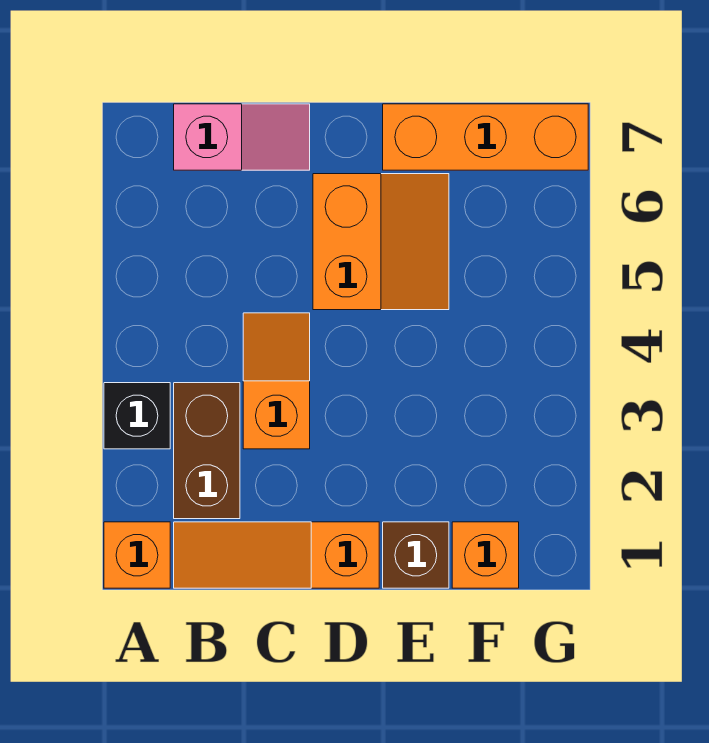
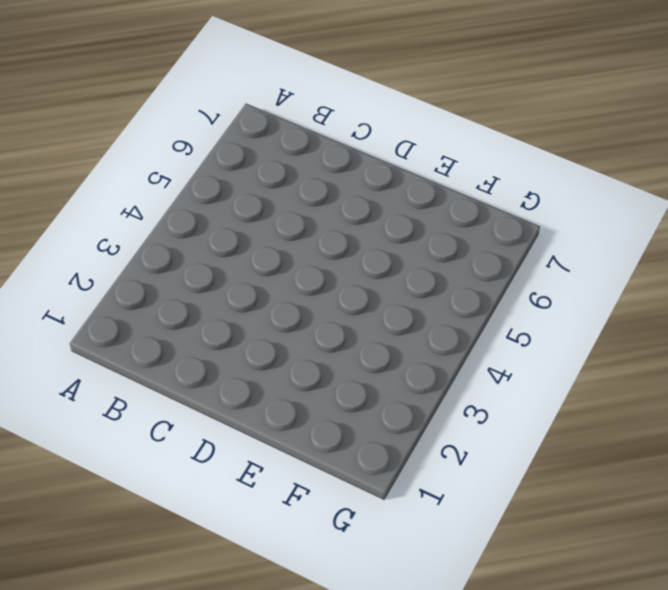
none -> orange 1x1 brick [104,522,170,588]
none -> black 1x1 brick [104,383,170,449]

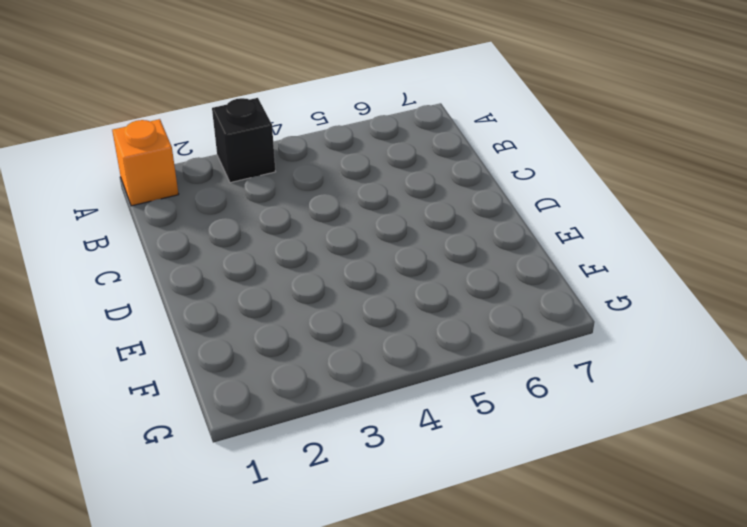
none -> orange 1x3 slope [174,522,379,588]
none -> brown 1x2 brick [174,383,240,519]

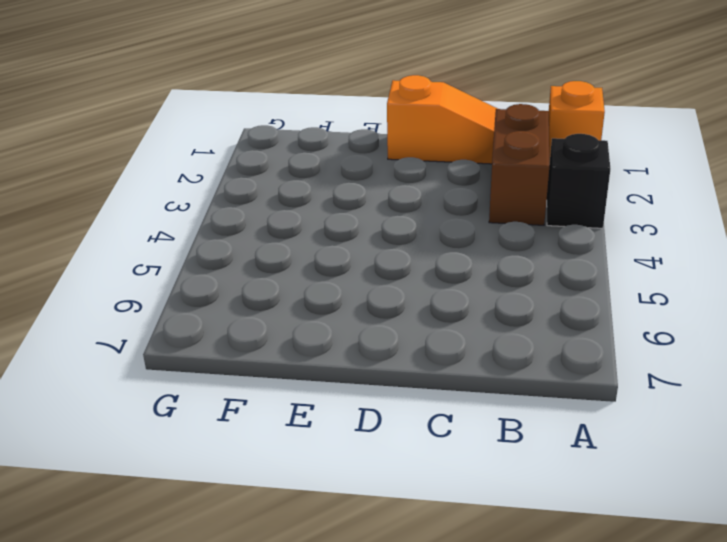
none -> pink 1x2 slope [174,104,310,170]
none -> orange 1x2 slope [243,313,310,449]

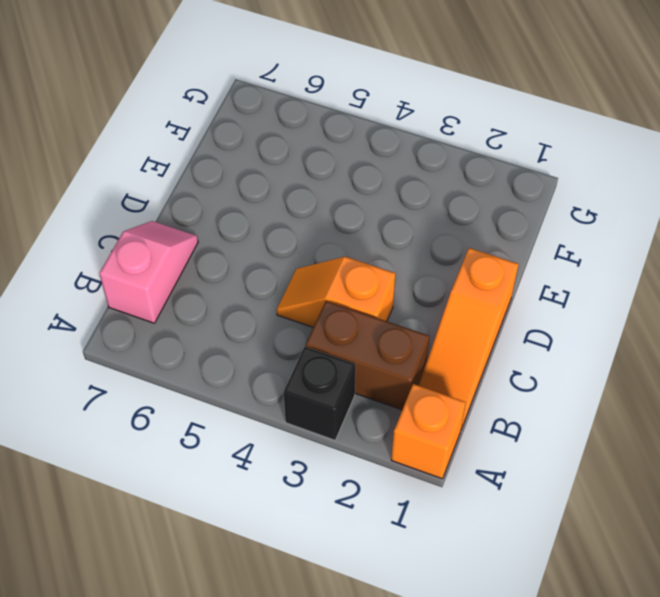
none -> orange 2x2 slope [313,174,449,310]
none -> brown 1x1 brick [383,522,449,588]

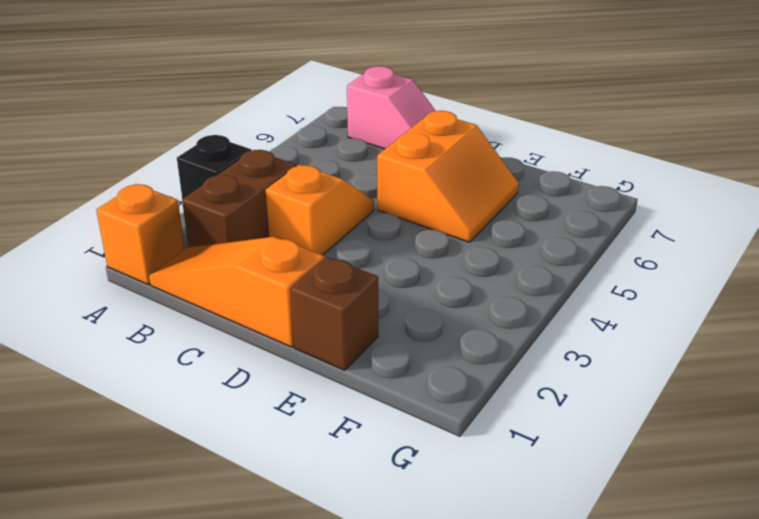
none -> orange 1x3 brick [383,104,588,170]
none -> orange 1x1 brick [452,522,519,588]

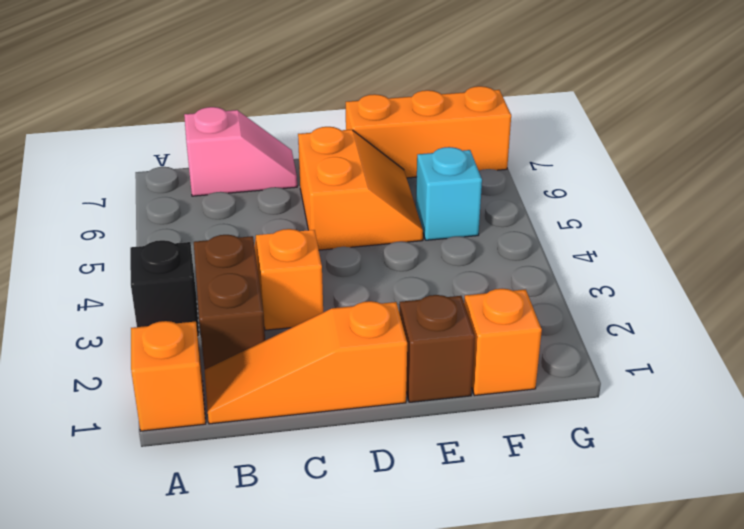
cyan 1x1 brick [416,147,482,240] -> none

